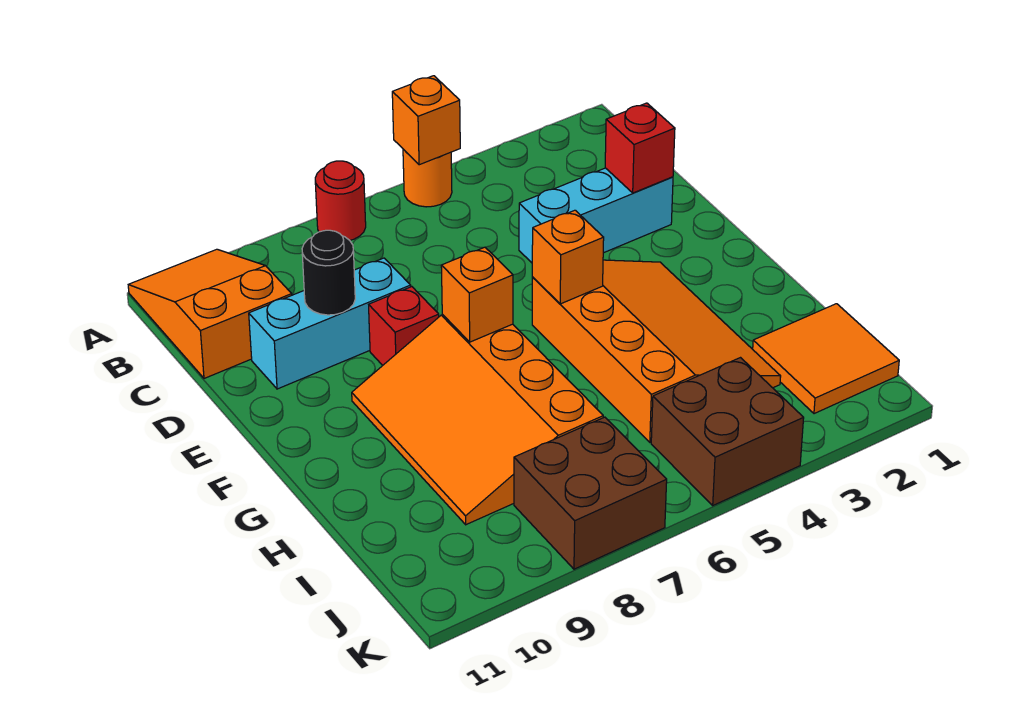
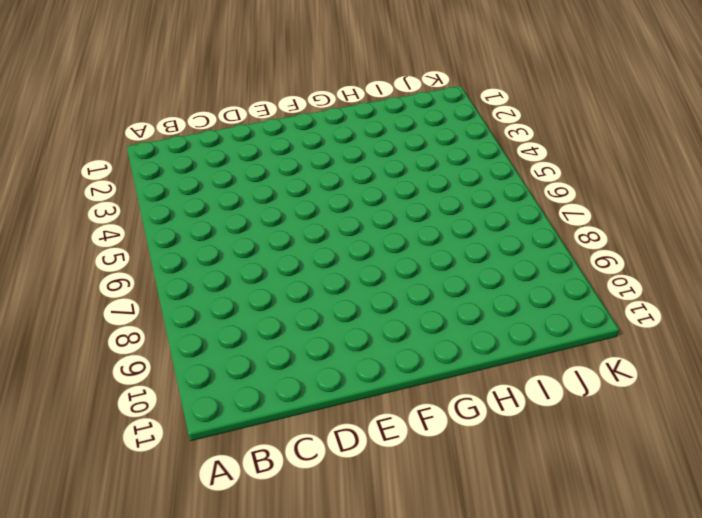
none -> orange 1x1 round brick [403,149,452,207]
none -> red 1x1 round brick [315,161,366,240]
none -> orange 2x3 slope [128,249,292,378]

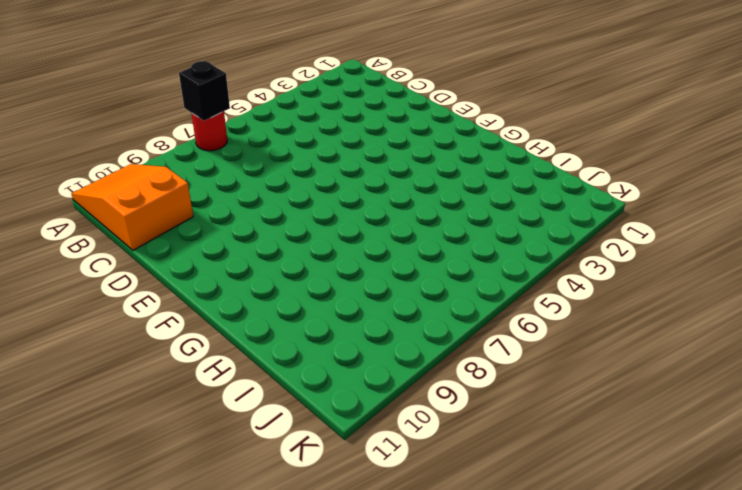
black 1x1 brick [179,61,230,121] -> none
none -> orange 1x1 round brick [403,149,452,207]
none -> cyan 1x3 brick [519,168,673,263]
none -> cyan 1x3 brick [249,258,411,389]

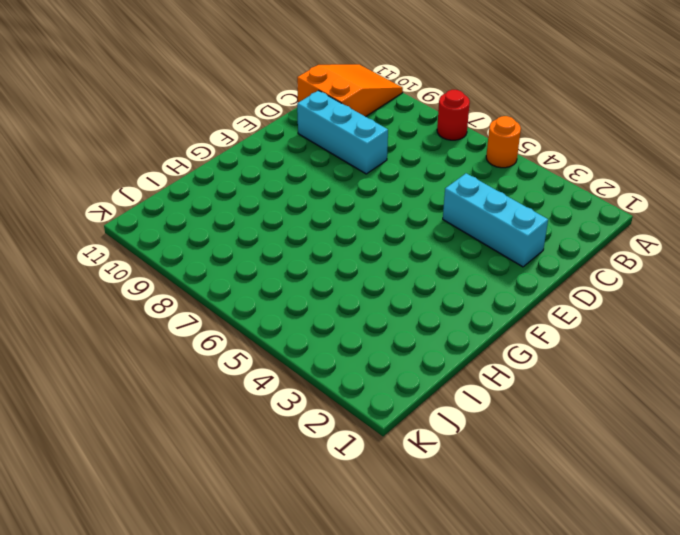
none -> red 1x1 brick [369,287,439,365]
none -> orange 3x4 slope [532,260,781,442]
none -> orange 3x4 slope [352,315,603,525]

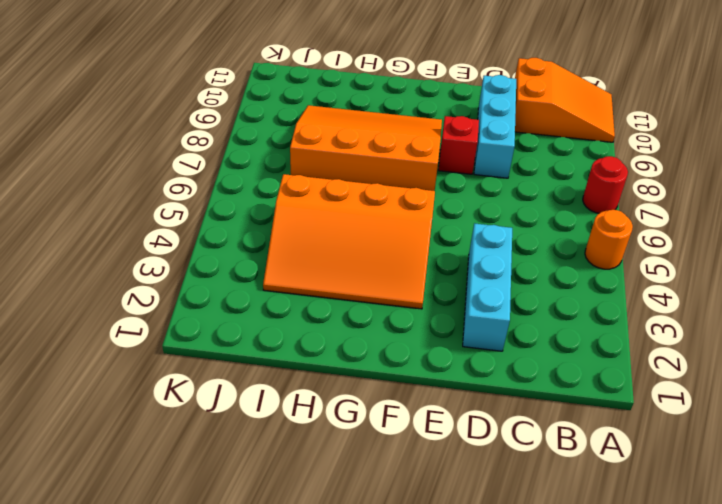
none -> orange 2x2 tile [753,304,899,414]
none -> brown 2x2 brick [651,358,804,505]
none -> brown 2x2 brick [514,417,667,569]

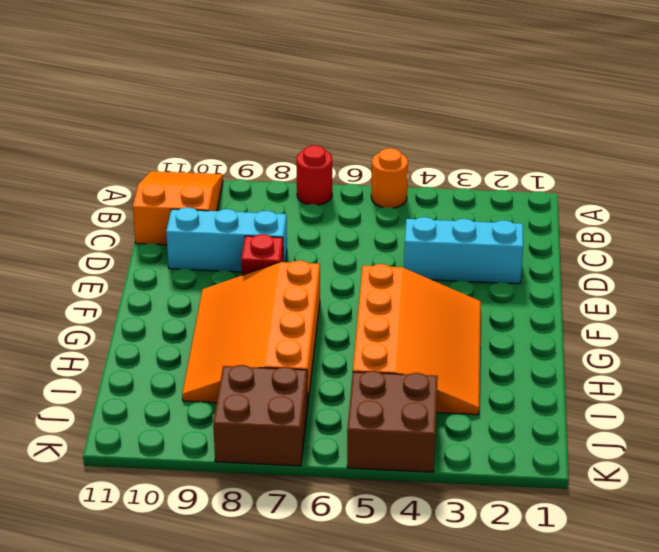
none -> orange 2x2 tile [753,304,899,414]
none -> orange 1x1 brick [392,76,460,165]
none -> red 1x1 brick [605,103,675,193]

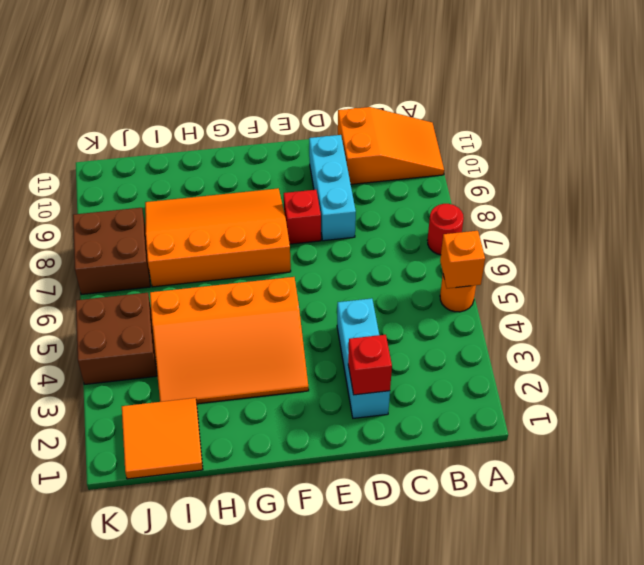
none -> black 1x1 round brick [302,230,355,315]
none -> orange 1x1 brick [532,210,604,304]
none -> orange 1x1 brick [441,247,513,342]

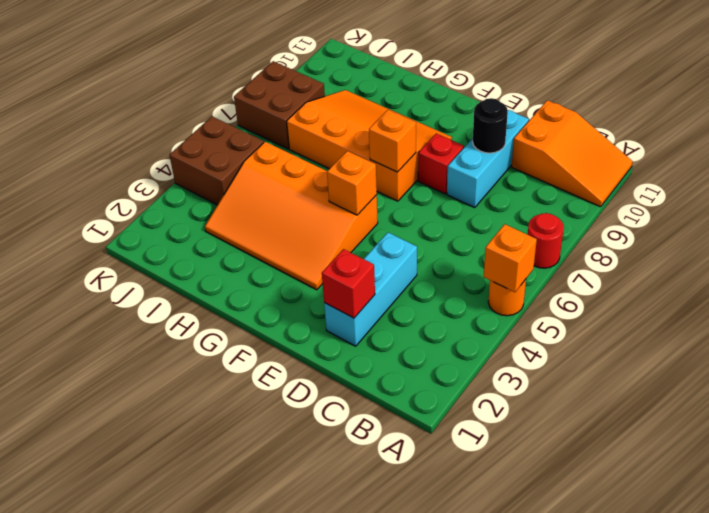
none -> orange 2x2 tile [753,304,899,414]

